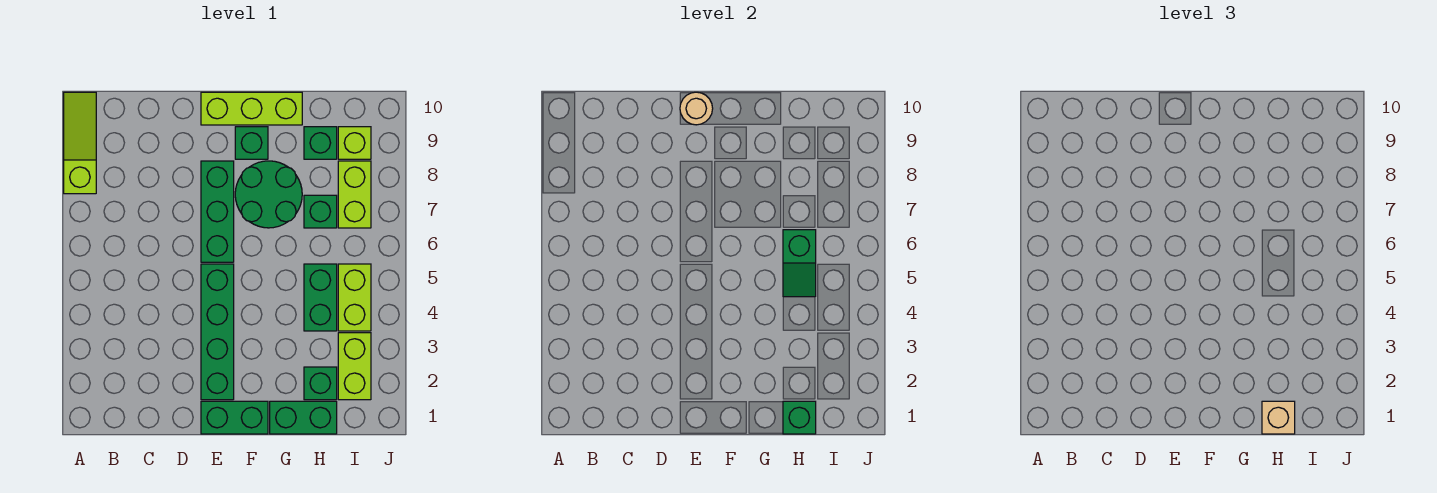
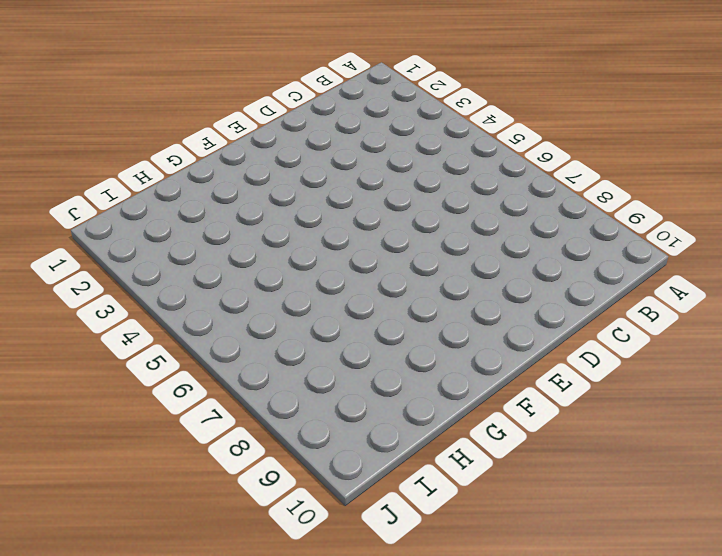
none -> lime 1x3 slope [64,92,96,194]
none -> green 1x2 brick [201,401,268,434]
none -> green 1x4 brick [201,264,234,400]

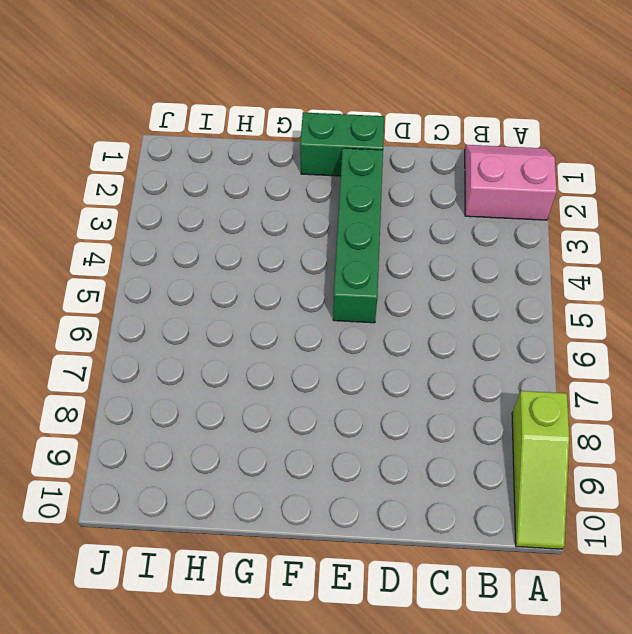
pink 2x2 slope [465,145,557,220] -> none
none -> green 1x3 brick [201,161,234,262]
none -> lime 1x3 brick [201,92,302,125]
none -> green 2x2 round brick [235,161,302,228]

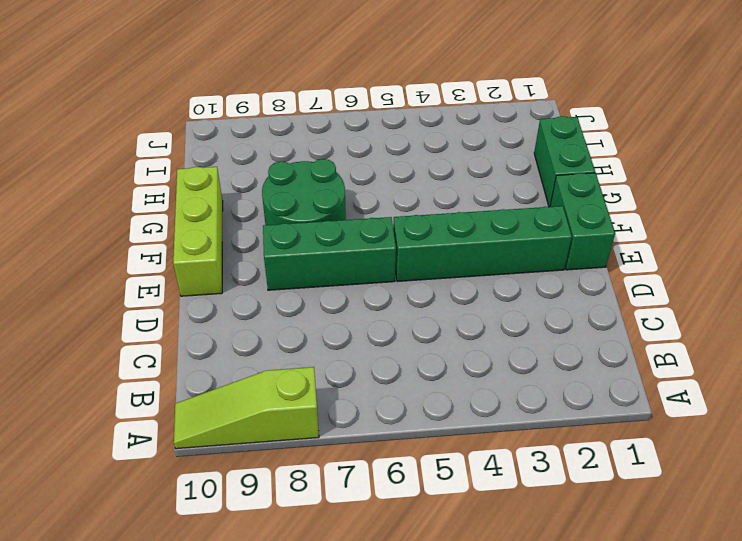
none -> green 1x1 brick [235,127,268,159]
none -> green 1x1 brick [304,367,337,400]
none -> green 1x2 brick [304,264,337,331]

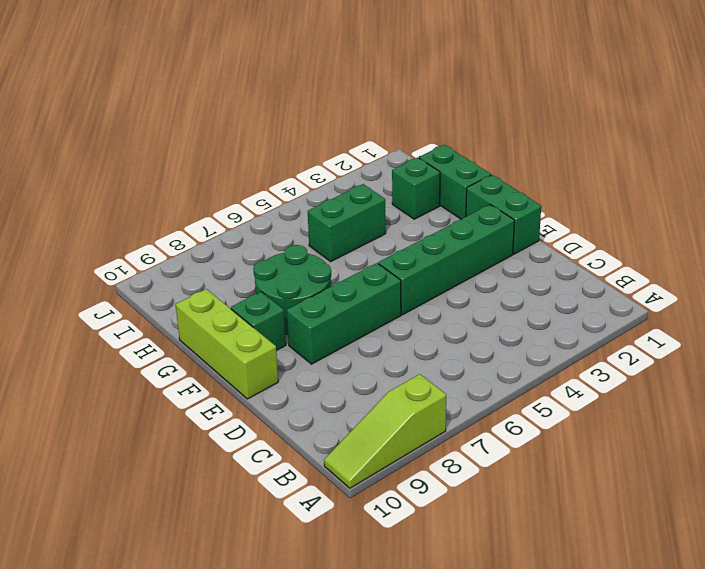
none -> green 1x1 brick [304,195,337,228]
none -> green 1x1 brick [304,127,337,159]
none -> lime 1x2 brick [338,333,371,400]

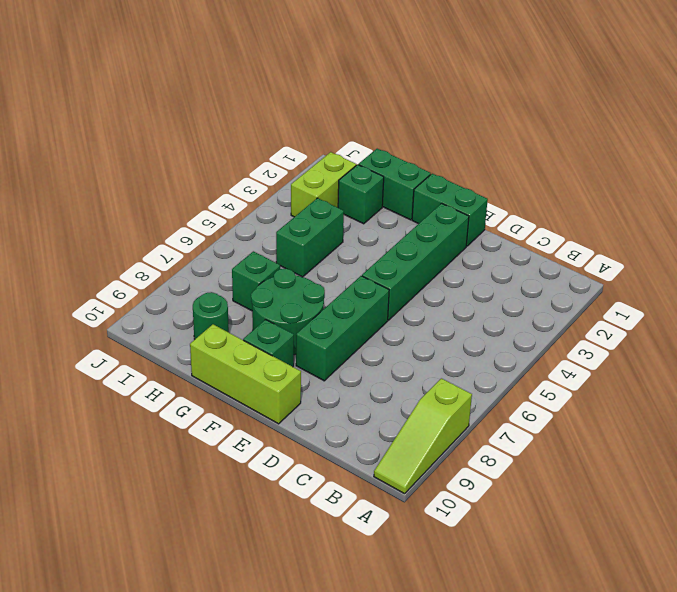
green 1x1 round brick [193,292,229,339] -> green 1x1 brick [304,127,337,159]
none -> lime 1x2 brick [338,264,371,331]
none -> lime 1x2 brick [338,161,371,228]
none -> lime 1x1 brick [338,127,371,159]

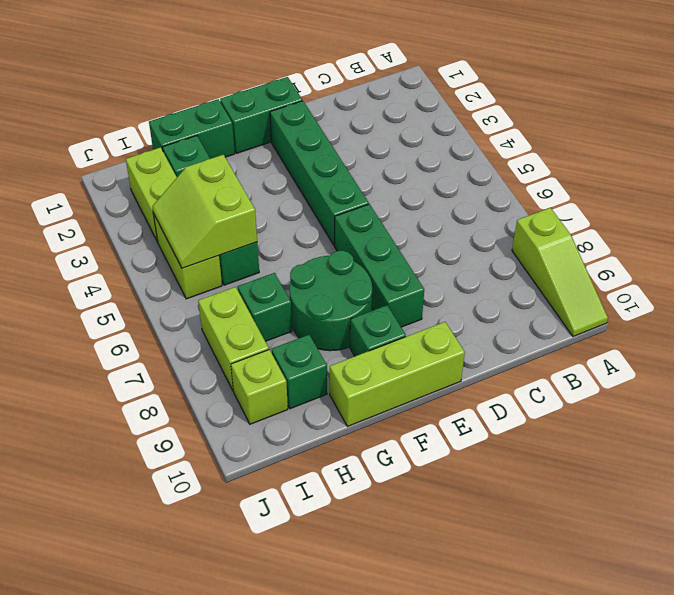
lime 2x2 slope [152,155,257,268] -> green 1x2 slope [783,230,816,297]
none -> tan 1x1 round brick [680,92,713,125]
none -> green 1x1 brick [783,401,816,434]
none -> tan 1x1 brick [1262,401,1295,434]

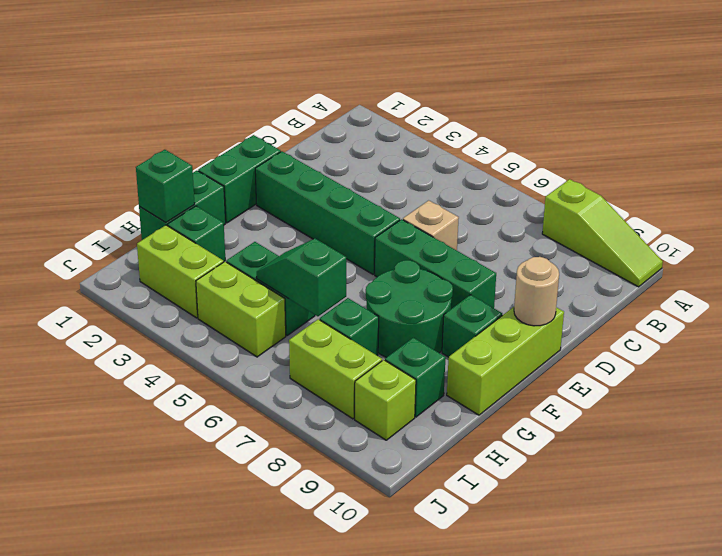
tan 1x1 brick [403,200,459,250] -> tan 1x1 brick moved to [1262,401,1295,434]

